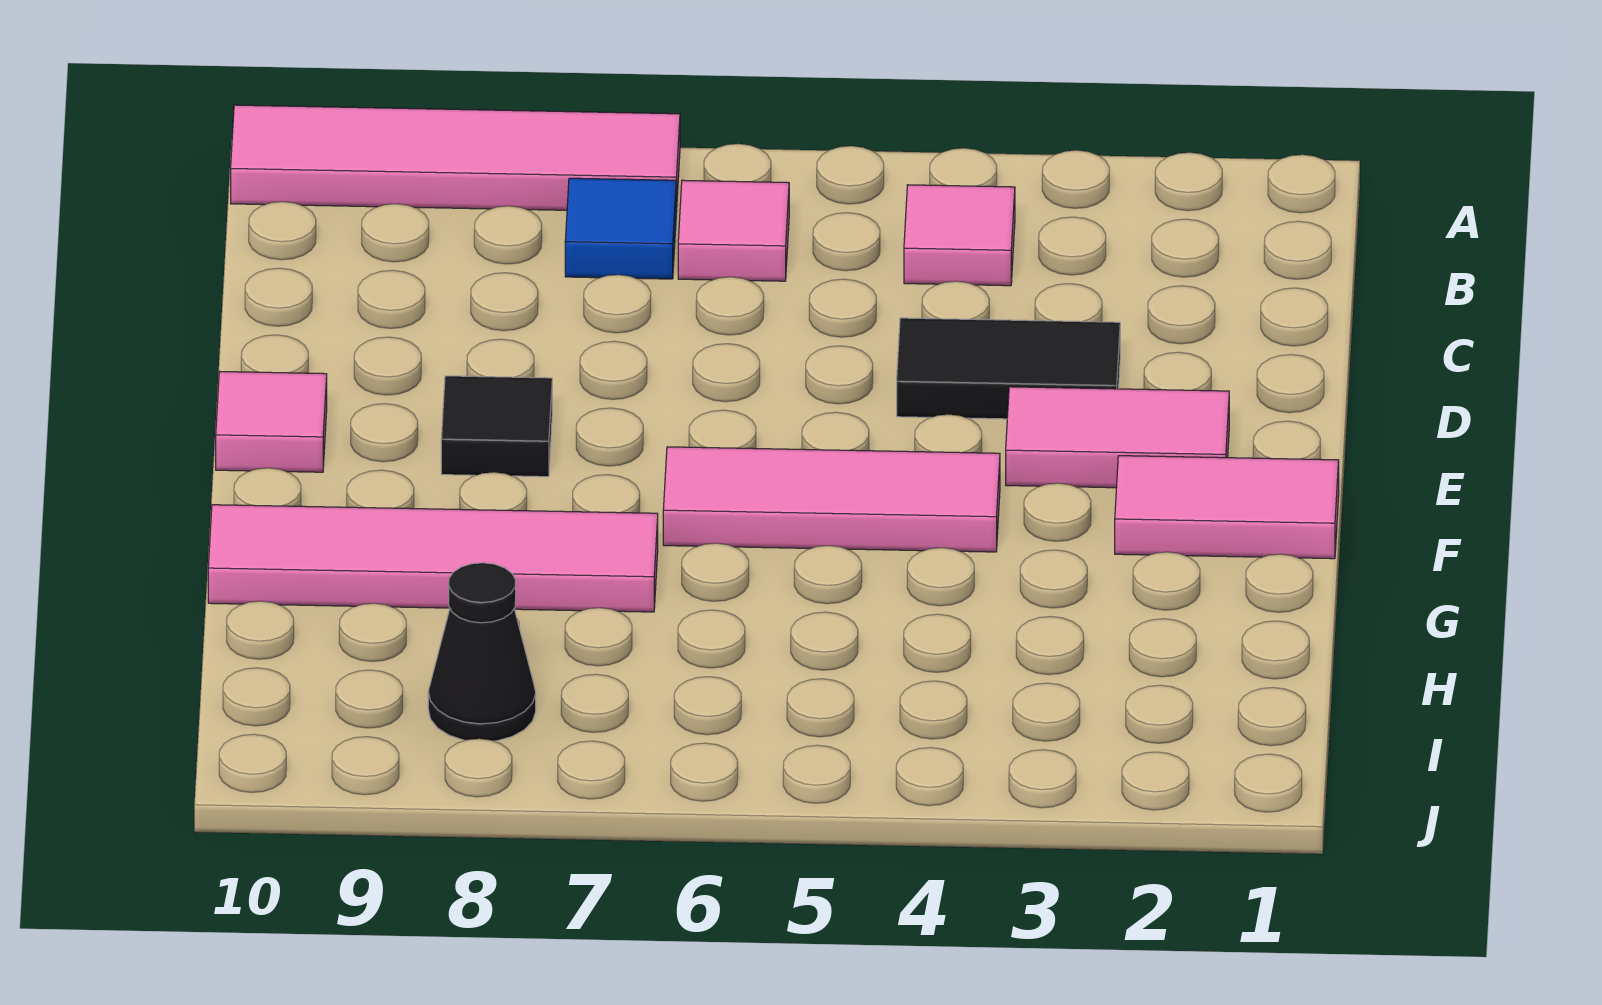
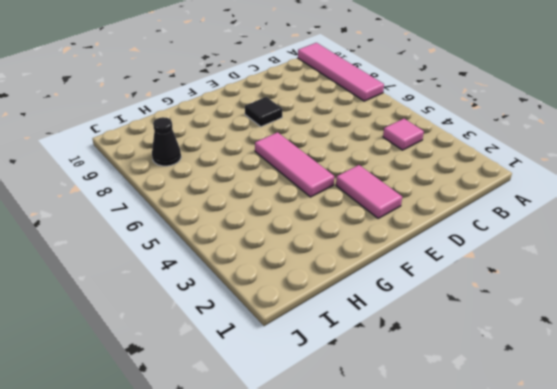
none -> pink 1x1 tile [678,180,789,281]
none -> blue 1x1 tile [565,178,676,279]
none -> black 1x2 tile [897,318,1120,419]

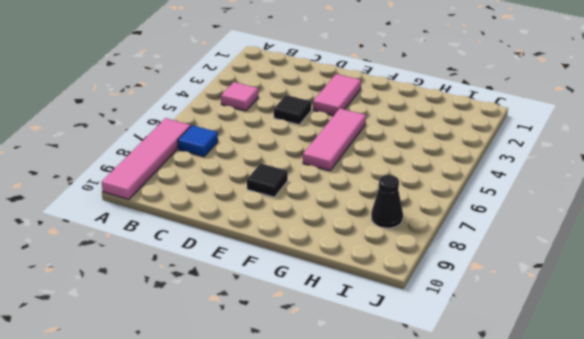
black 1x1 tile [274,95,311,125] -> black 1x2 tile [897,318,1120,419]
none -> pink 1x1 tile [678,180,789,281]
none -> pink 1x1 tile [216,372,327,472]
none -> pink 1x2 tile [1115,456,1339,559]

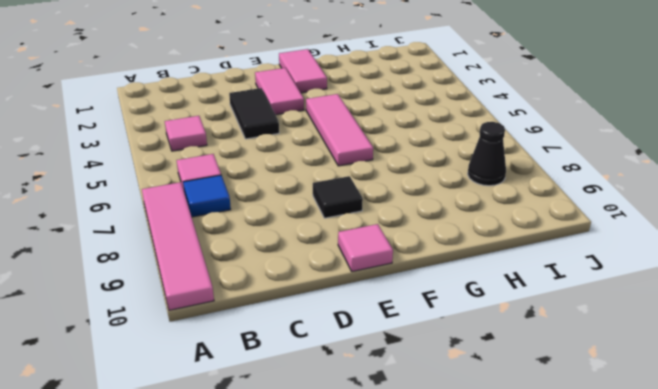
none -> pink 1x4 tile [208,505,658,612]

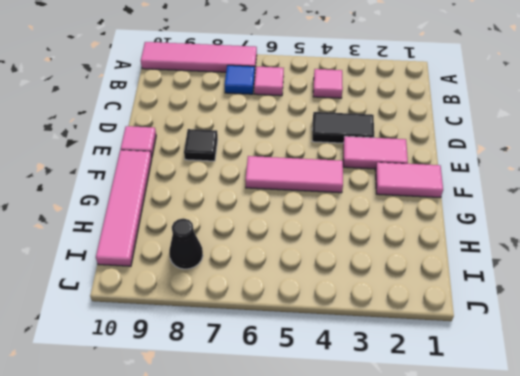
pink 1x4 tile [96,150,152,266] -> pink 1x4 tile turned to [208,505,658,612]

